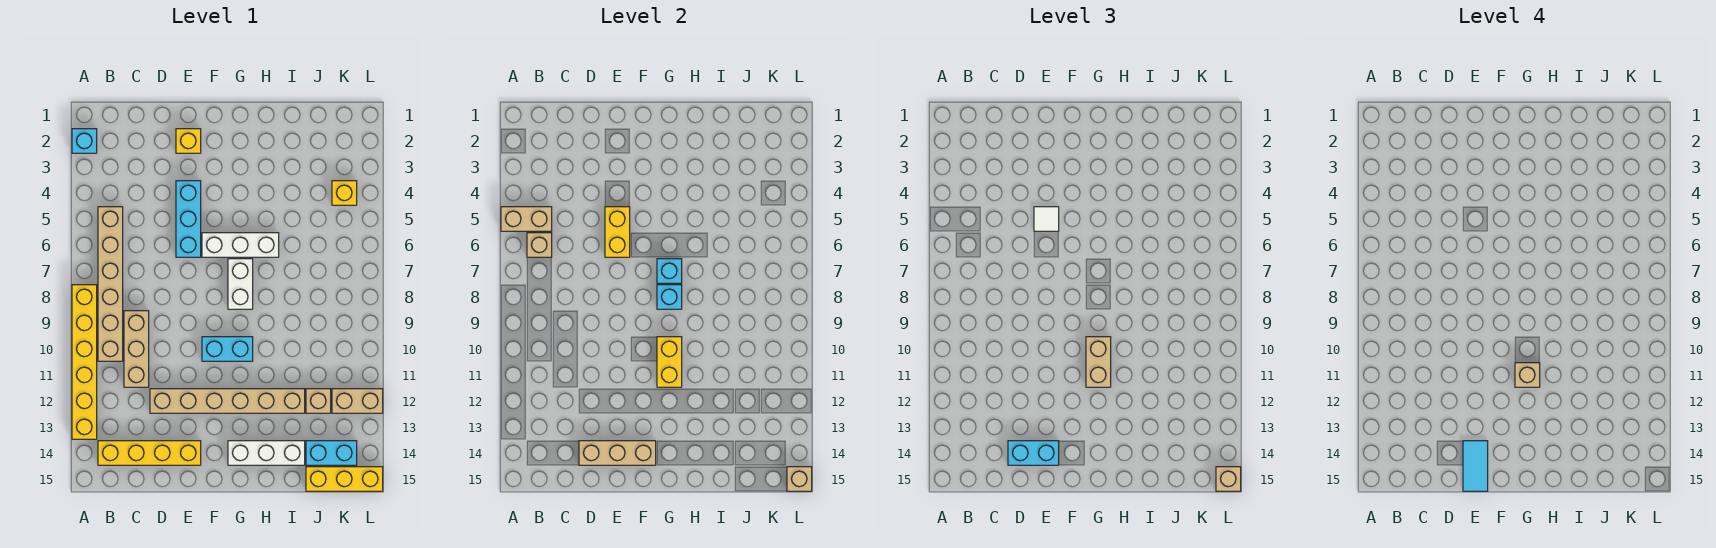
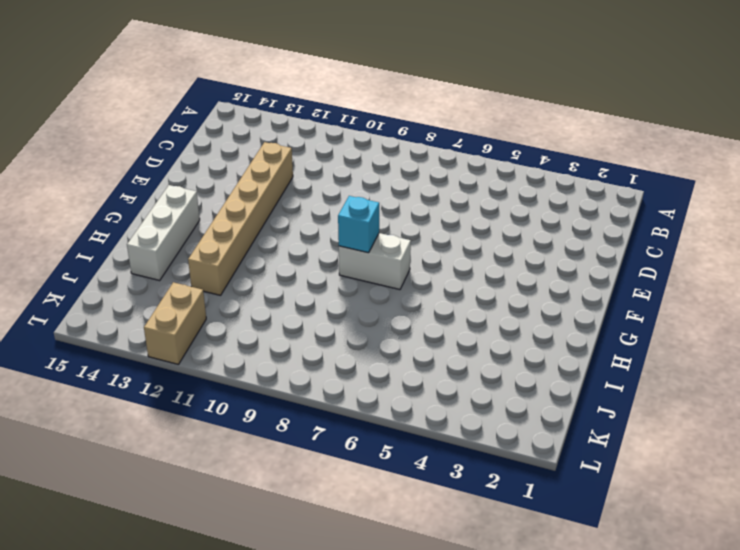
none -> cyan 1x1 brick [72,129,97,153]
none -> yellow 1x6 brick [72,285,97,439]
none -> tan 1x6 brick [98,207,123,361]
none -> yellow 1x4 brick [98,441,201,465]

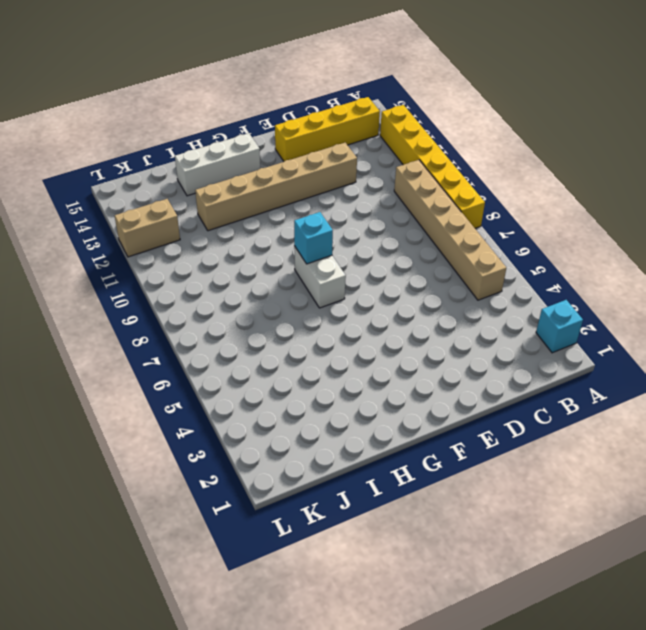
none -> tan 1x3 brick [124,311,149,387]
none -> yellow 1x1 brick [176,129,201,153]
none -> cyan 1x3 brick [176,181,201,257]
none -> white 1x3 brick [202,233,279,257]

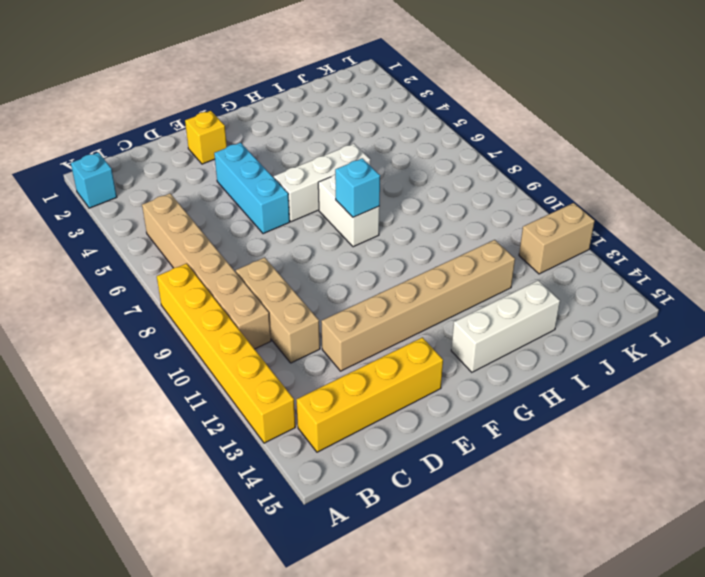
none -> cyan 1x2 brick [202,337,253,361]
none -> tan 1x1 brick [306,389,331,413]
none -> cyan 1x2 brick [306,441,357,465]
none -> yellow 1x3 brick [306,467,383,491]

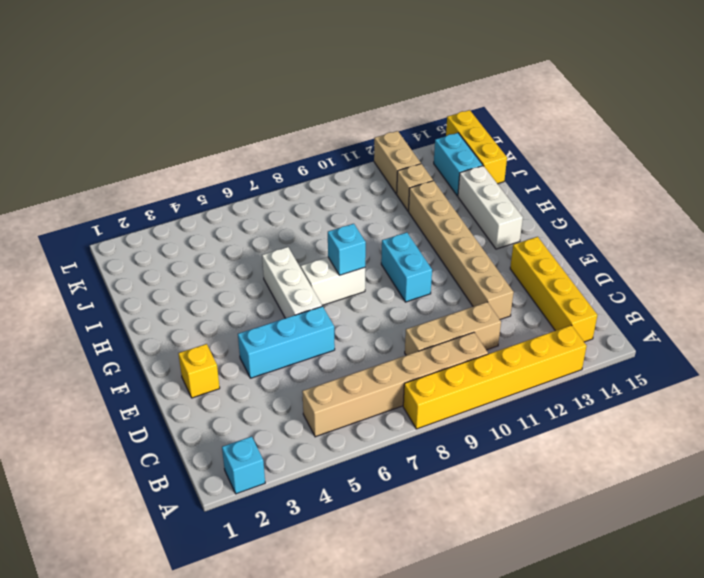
none -> yellow 1x1 brick [332,181,357,205]
none -> tan 1x2 brick [501,207,552,231]
none -> tan 1x1 brick [527,233,552,257]
none -> tan 1x3 brick [579,441,656,465]

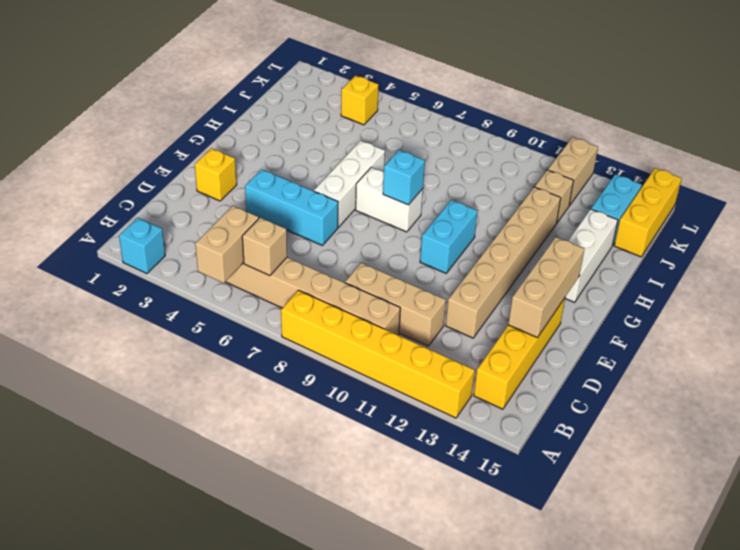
none -> yellow 1x2 brick [605,207,630,257]
none -> cyan 1x1 brick [657,259,682,283]
none -> yellow 1x2 brick [657,337,682,387]
none -> tan 1x1 brick [787,467,812,491]

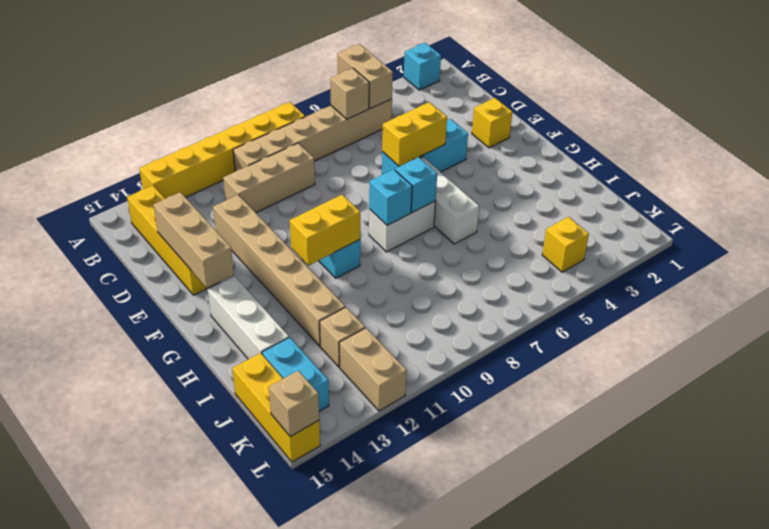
none -> cyan 1x2 brick [1008,441,1059,465]
none -> white 1x1 tile [1034,207,1059,231]
none -> tan 1x2 brick [1086,337,1111,387]
none -> tan 1x1 brick [1216,467,1241,491]

